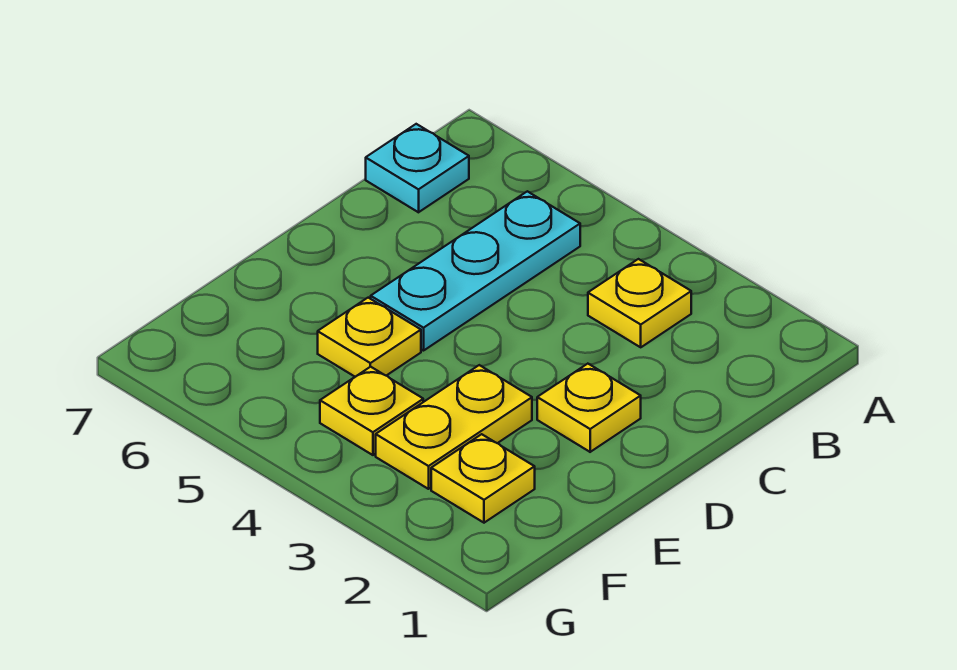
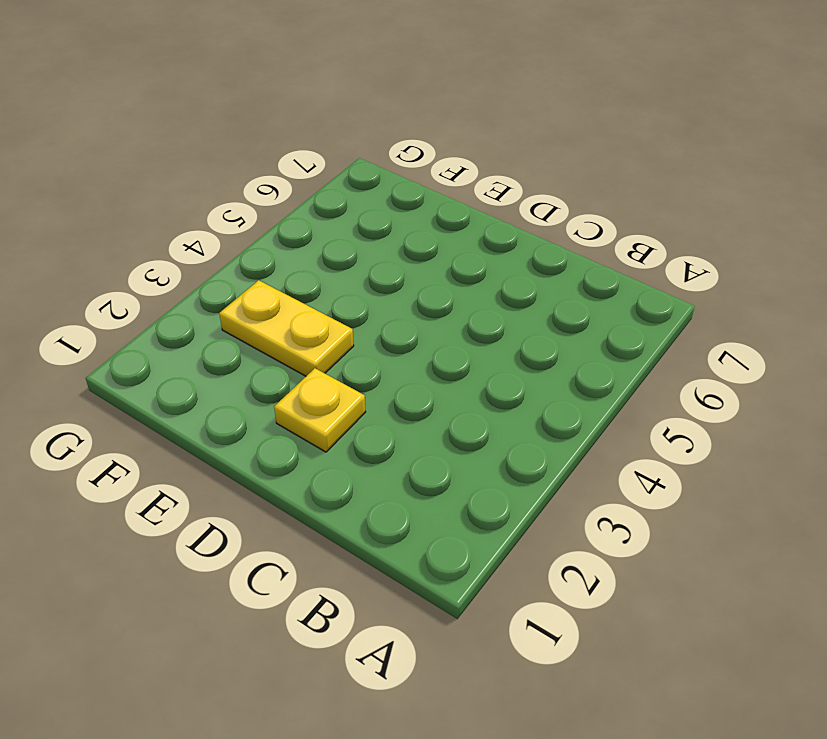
none -> yellow 1x1 plate [588,259,691,347]
none -> cyan 1x3 plate [371,191,580,351]

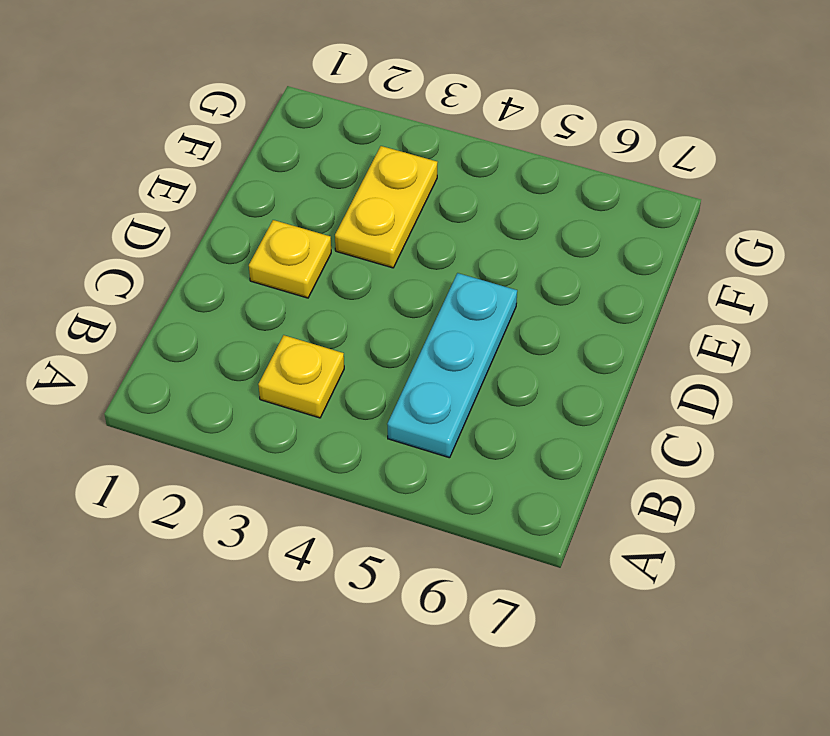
none -> cyan 1x1 plate [366,124,469,212]
none -> yellow 1x1 plate [318,298,421,377]

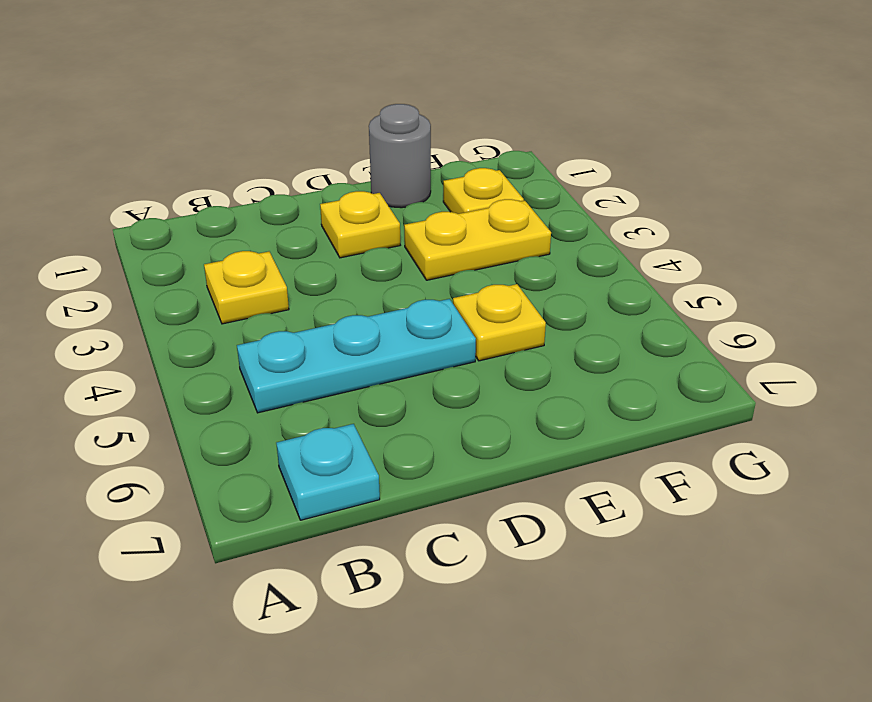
grey 1x1 round brick [369,104,431,208] -> none
none -> yellow 1x1 plate [320,367,423,455]

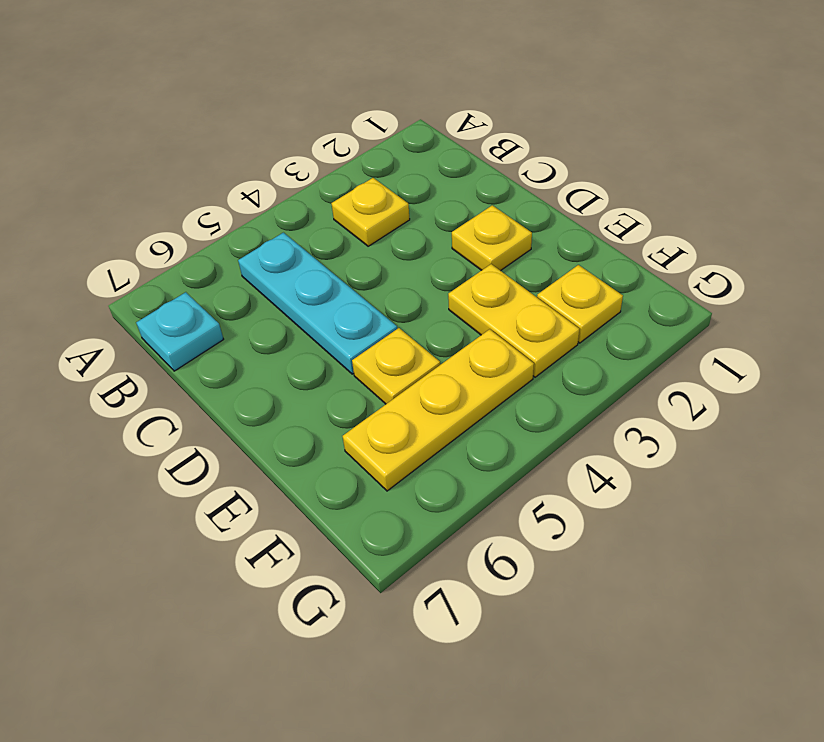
yellow 1x3 plate [343,329,534,491] -> yellow 1x1 plate [320,367,423,455]

